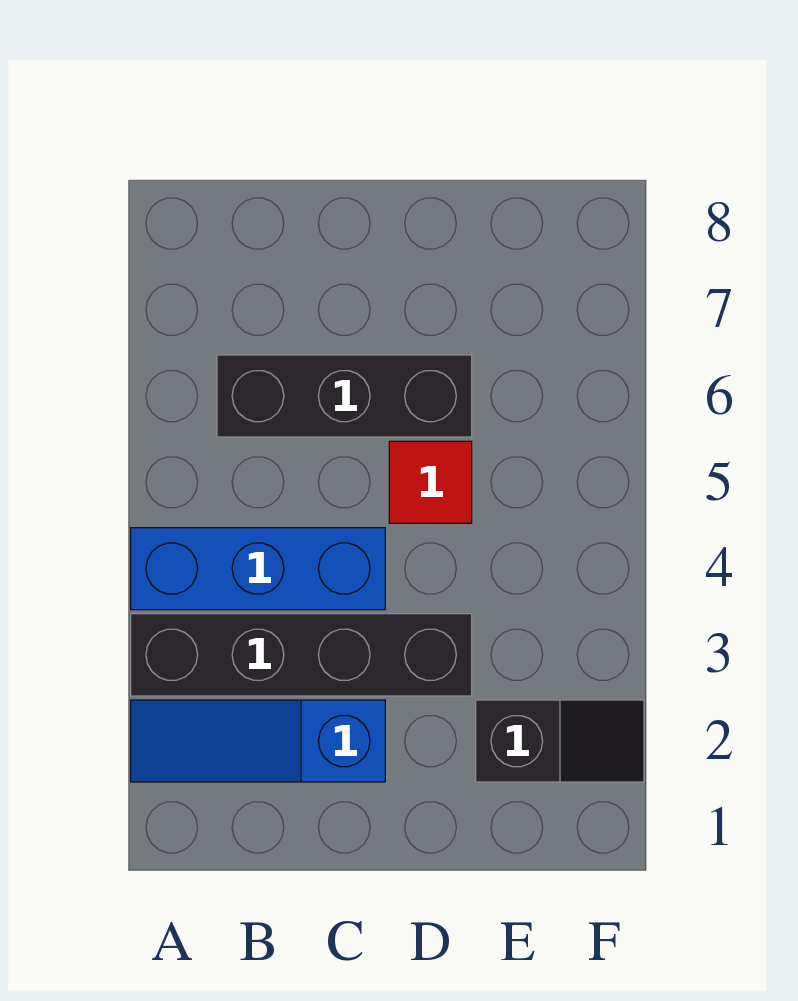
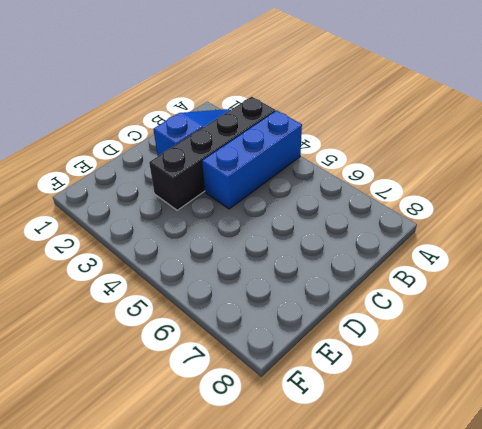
none -> black 1x3 brick [217,355,472,437]
none -> red 1x1 tile [389,441,472,523]

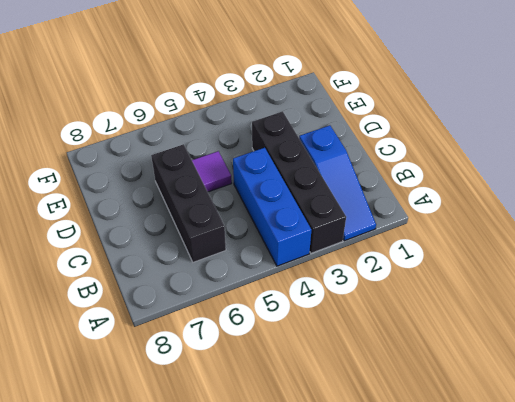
purple 1x1 tile [192,151,232,192] -> red 1x1 tile [389,441,472,523]
none -> black 1x2 slope [476,700,644,782]

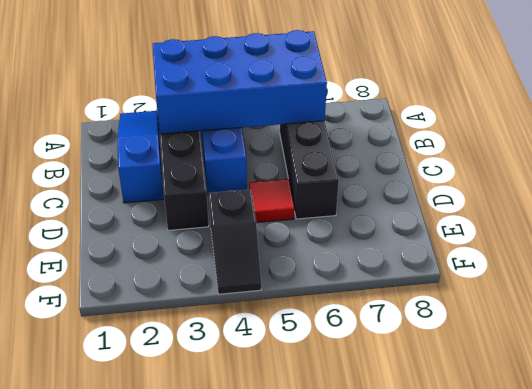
blue 2x4 brick [152,30,327,134] -> none
black 1x2 slope [209,189,261,294] -> black 1x2 slope moved to [476,700,644,782]

